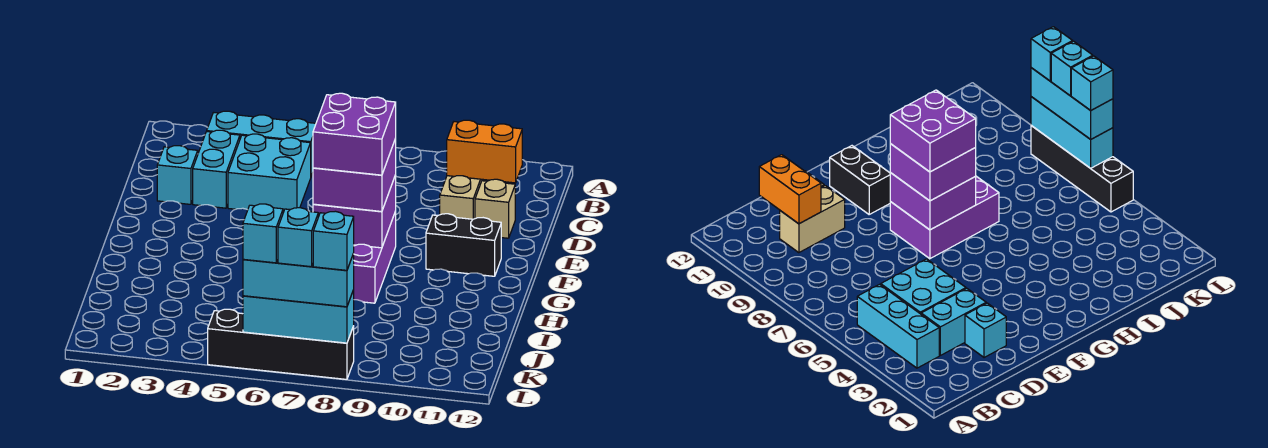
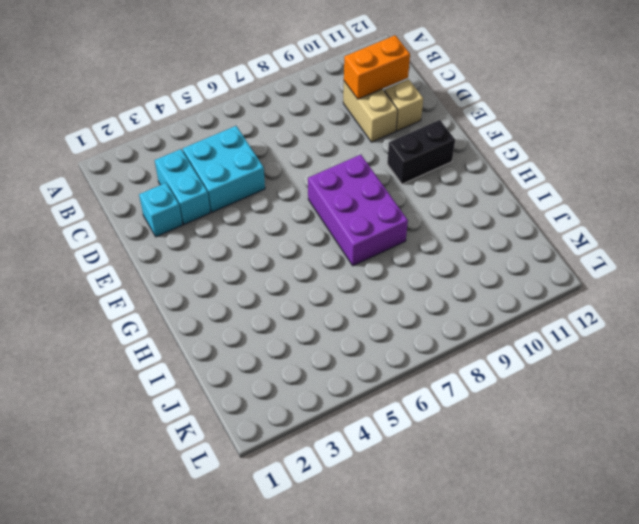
none -> cyan 1x3 brick [207,111,316,176]
none -> black 1x4 brick [208,309,354,379]
none -> purple 2x2 brick [313,175,396,248]

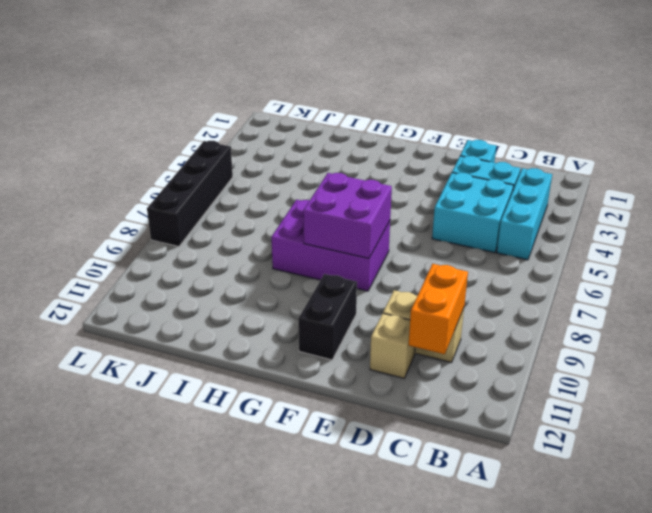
none -> cyan 1x3 brick [243,290,354,343]
none -> purple 2x2 brick [313,139,396,211]
none -> cyan 1x3 brick [243,254,354,307]

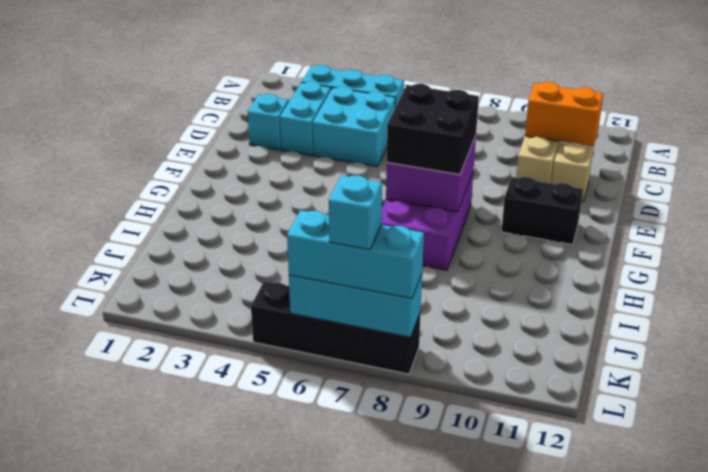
black 2x2 brick [387,84,479,175] -> purple 2x2 brick [313,139,396,211]
none -> purple 2x2 brick [313,93,396,175]
none -> cyan 1x1 brick [243,204,283,263]
none -> cyan 1x1 brick [313,211,354,270]

